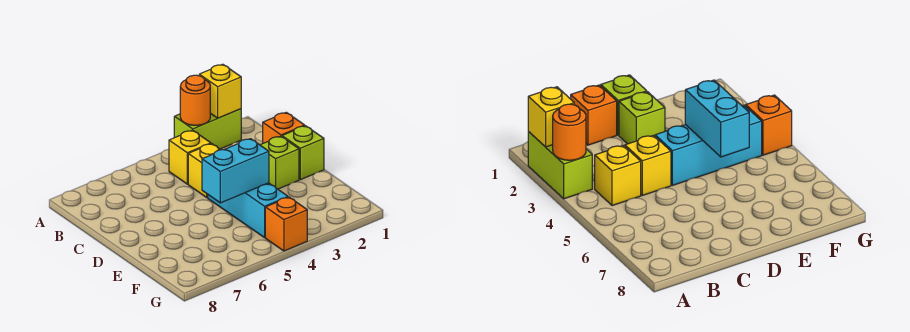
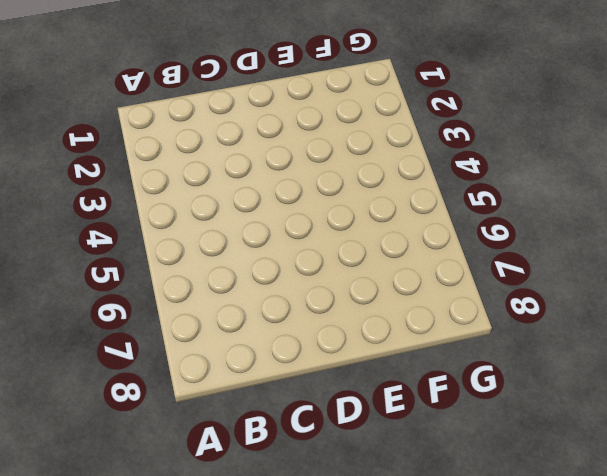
none -> lime 1x2 brick [174,109,241,149]
none -> yellow 1x1 brick [169,130,211,184]

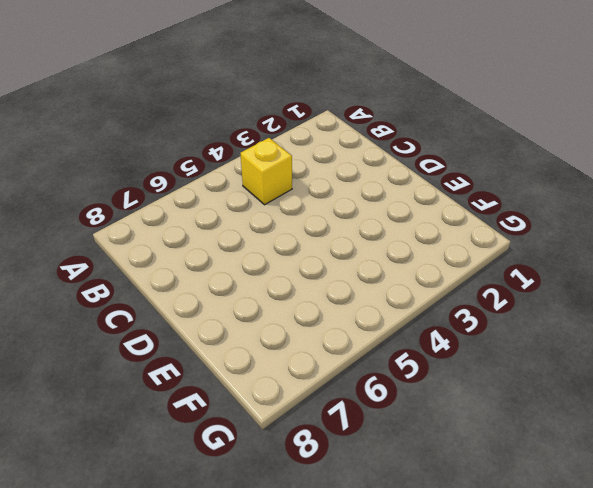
none -> lime 1x2 brick [174,109,241,149]
none -> orange 1x1 brick [263,112,305,143]

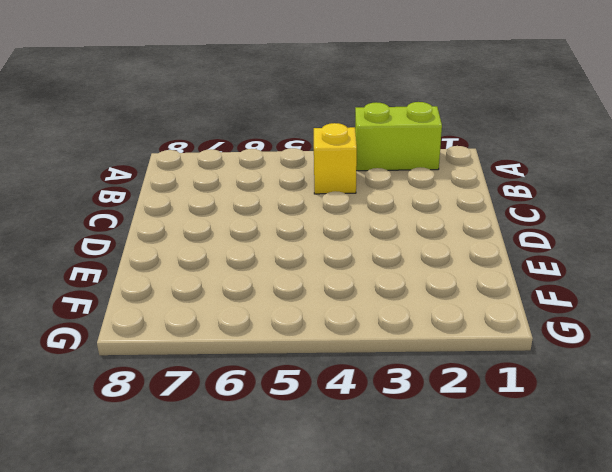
none -> orange 1x1 brick [263,112,305,143]
none -> yellow 1x1 brick [188,144,220,197]

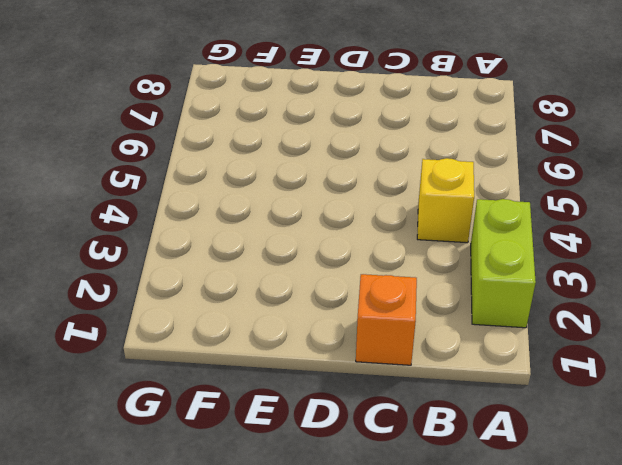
none -> yellow 1x1 brick [188,144,220,197]
none -> lime 1x1 brick [282,126,324,180]

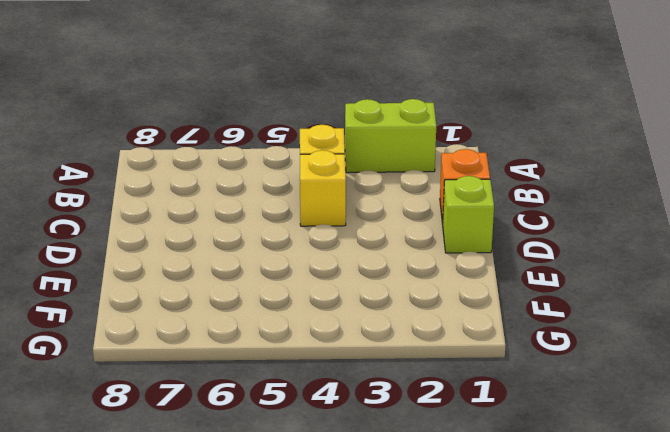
none -> lime 1x1 brick [261,136,299,189]
none -> cyan 1x3 brick [208,183,288,238]

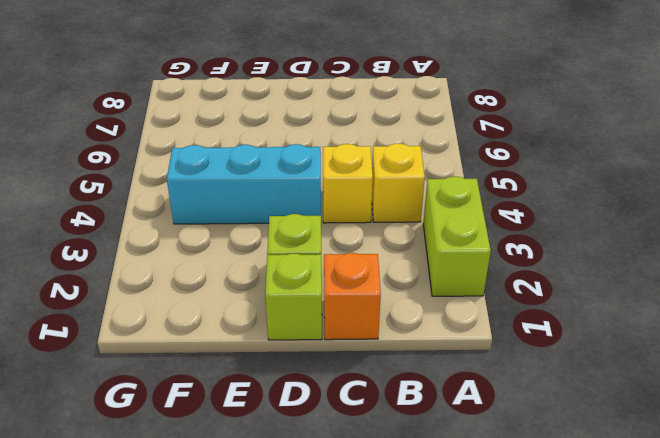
none -> orange 1x1 brick [265,197,307,251]
none -> yellow 1x1 brick [199,64,241,118]

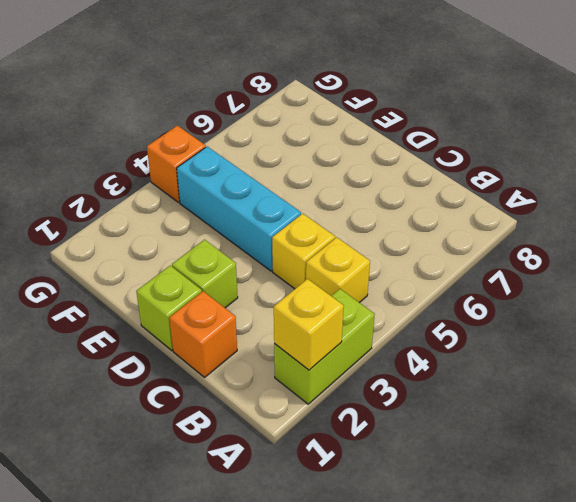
none -> orange 1x1 round brick [180,75,210,125]
none -> cyan 1x2 brick [202,139,269,203]

